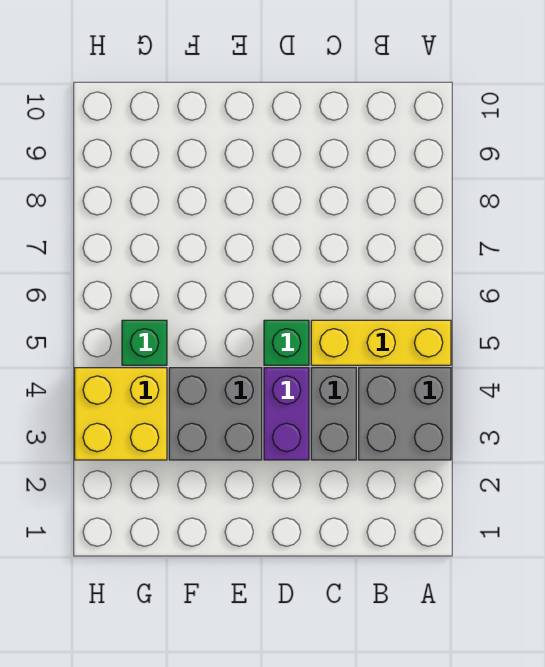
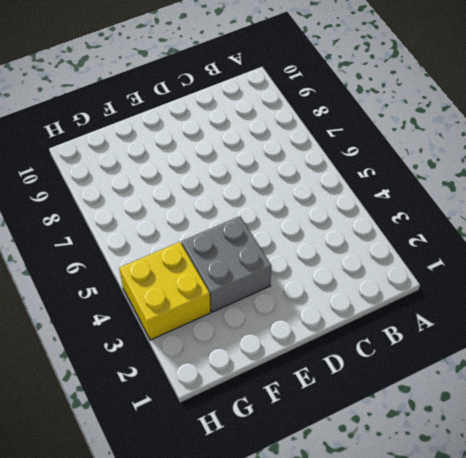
none -> grey 2x2 brick [359,368,451,460]
none -> yellow 1x3 brick [311,320,451,365]

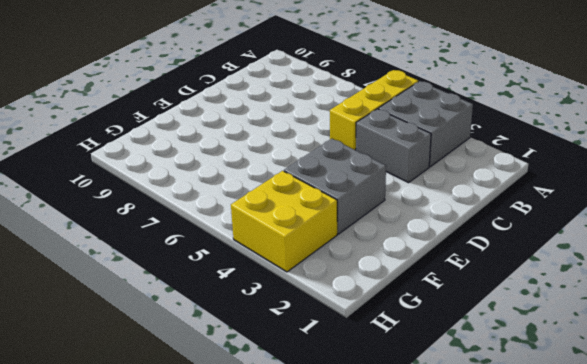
none -> purple 1x2 brick [264,368,309,460]
none -> green 1x1 brick [264,320,309,365]

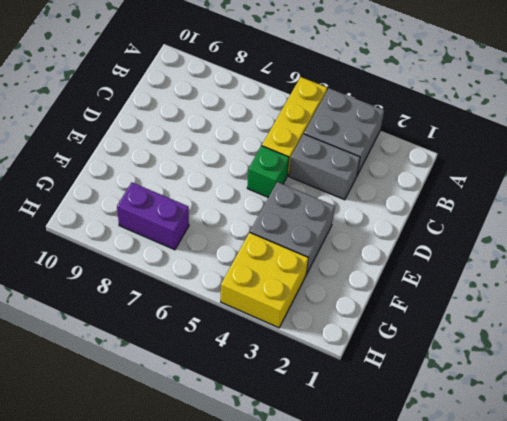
purple 1x2 brick [117,183,189,250] -> purple 1x2 brick moved to [264,368,309,460]
none -> green 1x1 brick [122,320,167,365]

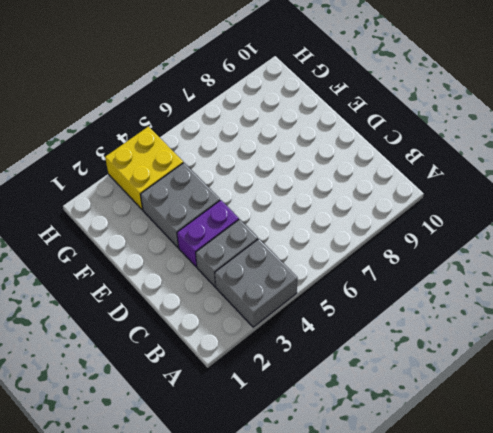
none -> yellow 1x3 brick [311,320,451,365]
none -> green 1x1 brick [264,320,309,365]

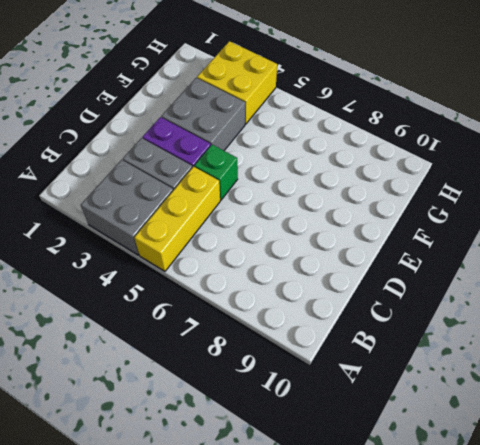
none -> green 1x1 brick [122,320,167,365]

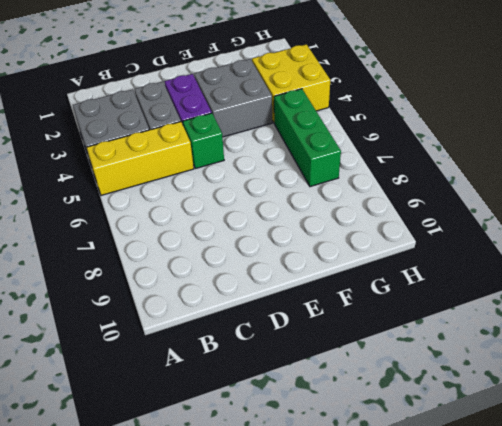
green 1x3 brick [274,89,341,187] -> green 1x1 brick [122,320,167,365]

